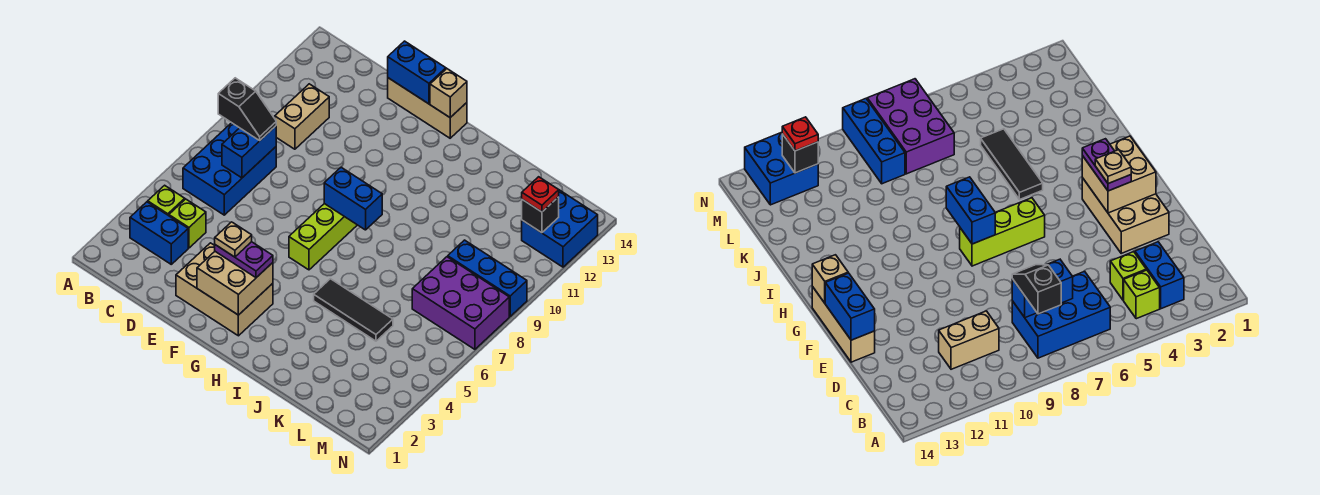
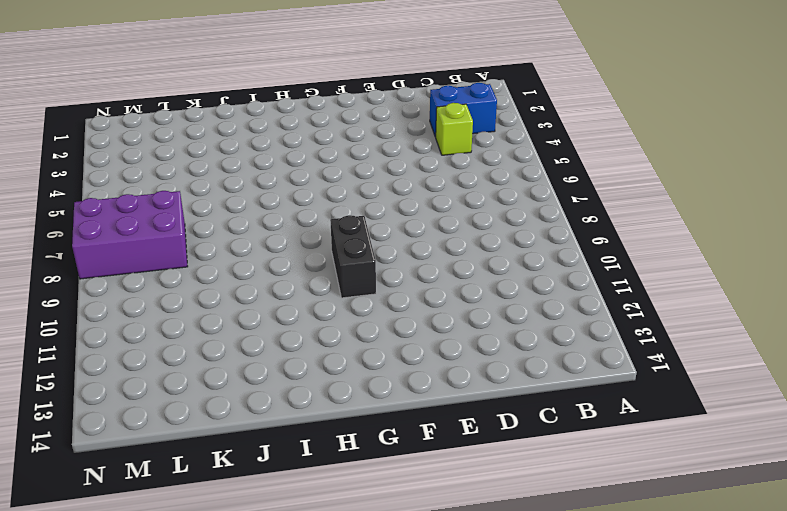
black 1x2 brick [330,215,376,298] -> none
none -> lime 1x1 brick [148,185,185,216]
none -> blue 2x3 brick [183,123,276,215]
none -> tan 1x2 brick [275,84,329,149]

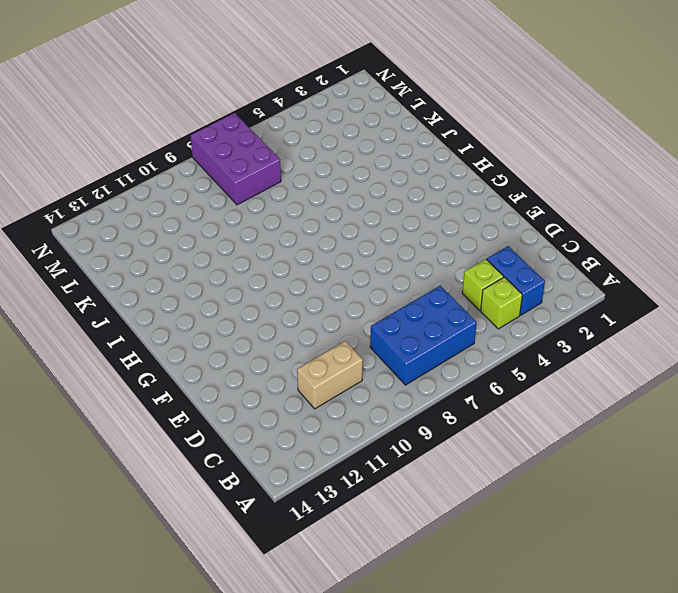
none -> tan 2x3 brick [176,243,273,336]
none -> tan 1x3 brick [388,78,467,138]
none -> lime 1x3 brick [289,204,357,270]

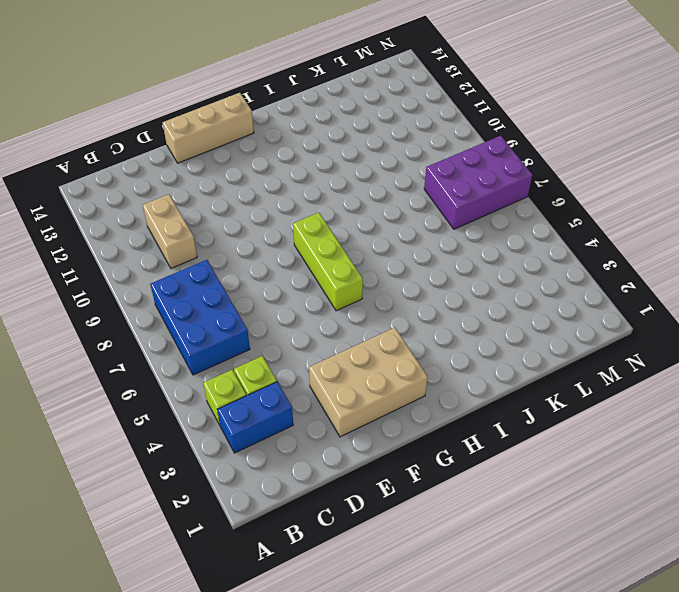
none -> black 1x3 tile [314,279,393,341]
none -> blue 1x3 brick [448,240,527,316]
none -> blue 2x2 brick [522,190,598,267]

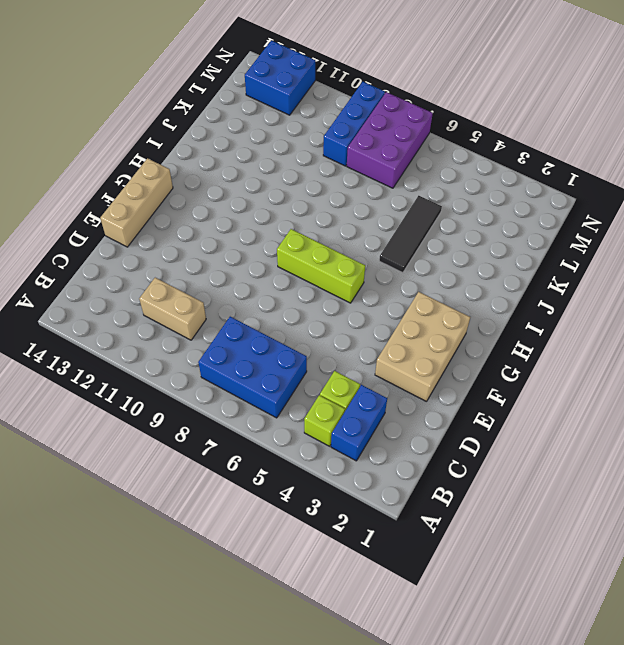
none -> blue 1x2 brick [222,126,276,178]
none -> blue 1x2 brick [388,41,446,104]
none -> tan 2x2 brick [197,252,273,315]

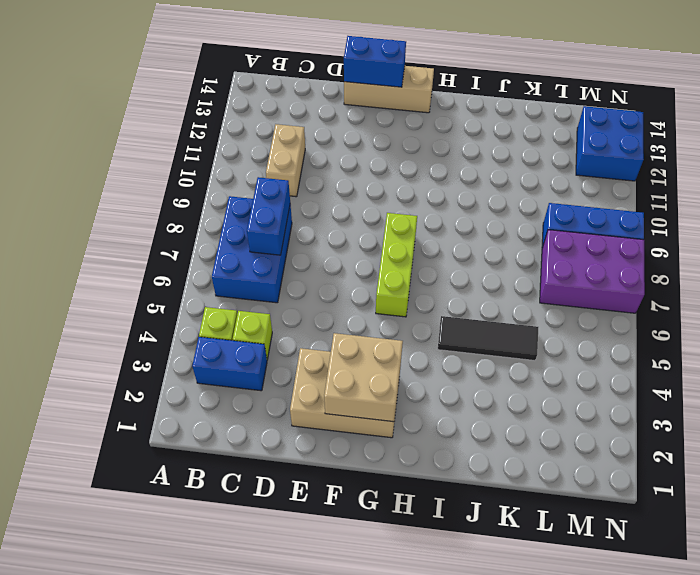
none -> blue 1x2 brick [324,167,382,230]
none -> tan 1x1 brick [430,69,467,117]
none -> black 1x1 brick [522,197,559,233]

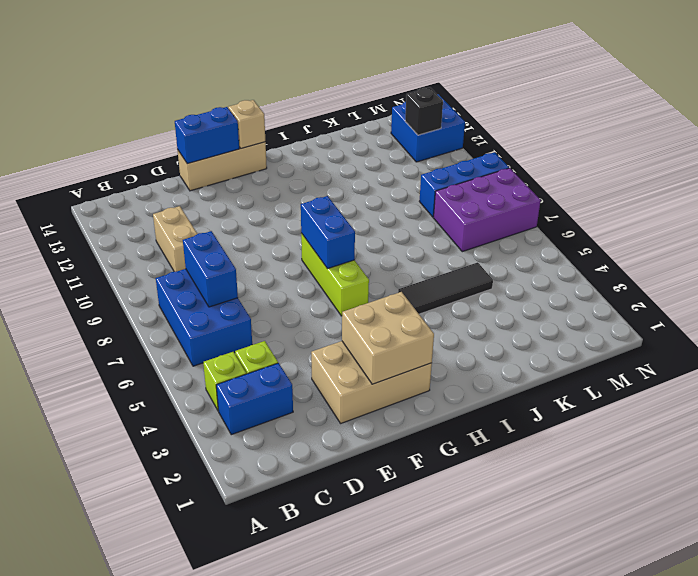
blue 1x2 brick [301,196,355,269] -> blue 1x2 brick turned to [324,167,382,230]
none -> black 1x2 slope [218,78,276,141]
none -> purple 1x2 plate [215,242,273,278]
none -> red 1x1 plate [522,177,559,212]

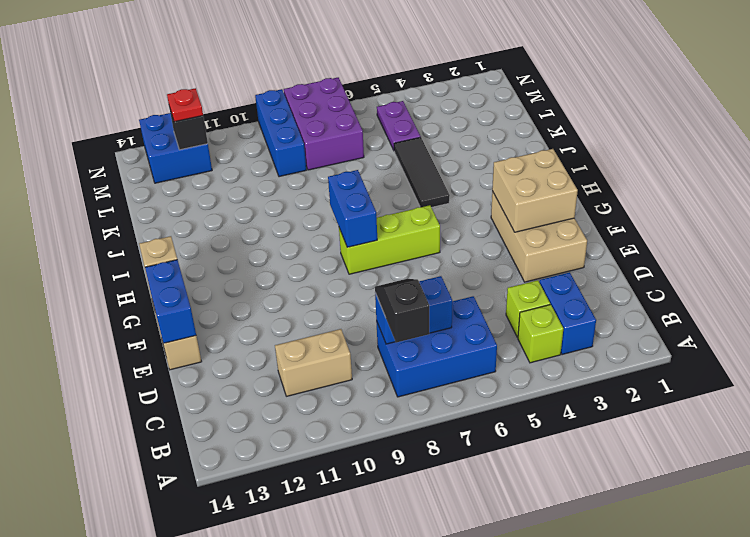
purple 1x2 plate [377,101,421,150] -> purple 1x2 plate moved to [215,242,273,278]
none -> tan 1x1 plate [215,222,252,257]

